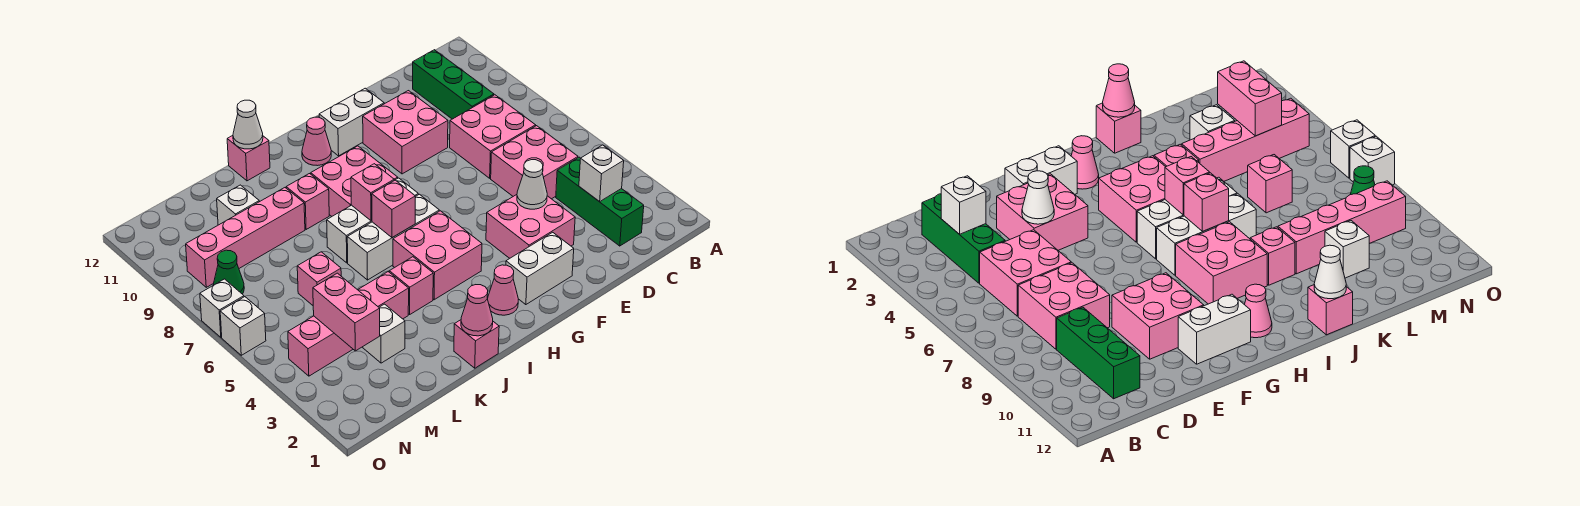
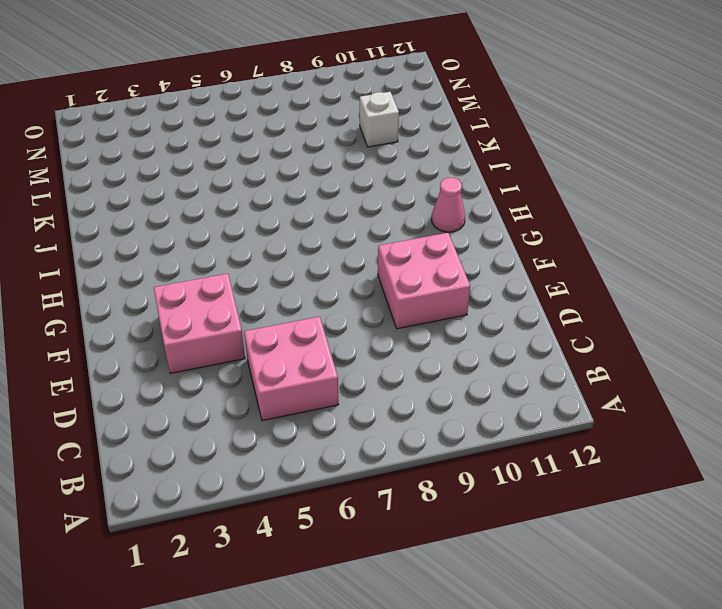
none -> green 1x3 brick [556,157,644,246]
none -> pink 2x2 brick [450,95,536,178]
none -> green 1x3 brick [413,50,494,119]
none -> white 1x2 brick [506,232,574,305]

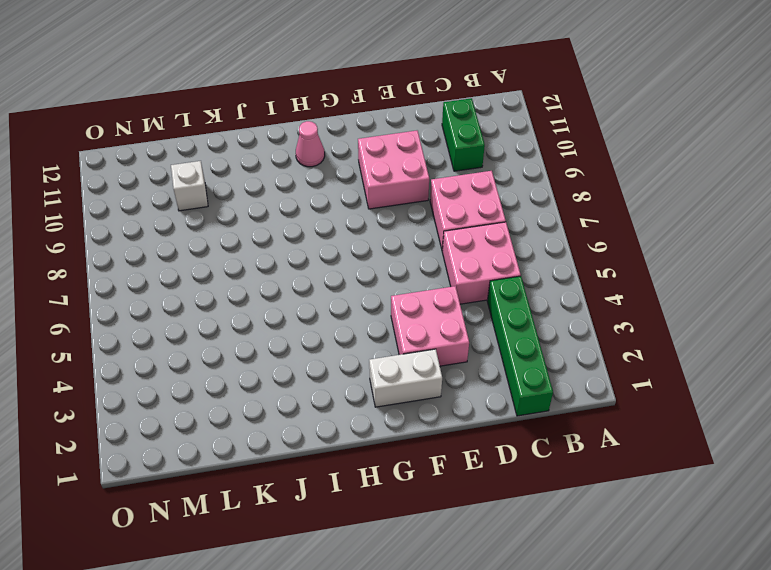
green 1x4 brick [487,276,553,416] -> green 1x3 brick [556,157,644,246]
green 1x2 brick [442,98,485,171] -> green 1x3 brick [413,50,494,119]
none -> white 1x2 brick [319,88,384,156]
none -> pink 1x1 cone [488,265,518,315]
none -> pink 2x2 brick [393,211,482,300]
none -> white 1x3 brick [347,194,439,280]

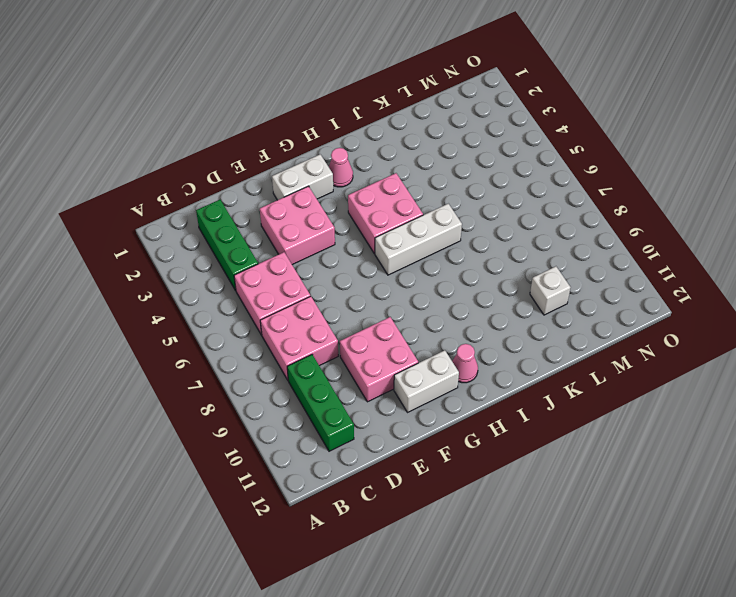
none -> white 1x3 brick [327,178,418,263]
none -> pink 2x2 brick [311,146,398,216]
none -> pink 1x1 brick [454,320,499,368]
none -> pink 1x1 brick [389,257,433,314]

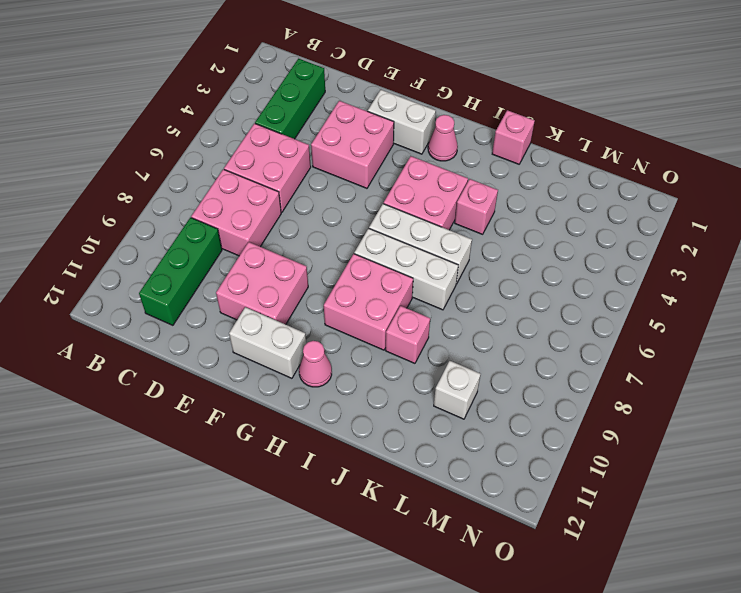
none -> pink 1x1 brick [227,136,270,181]
none -> pink 1x4 brick [288,272,409,376]
none -> pink 1x4 brick [186,188,305,287]
none -> white 1x1 brick [362,304,405,363]

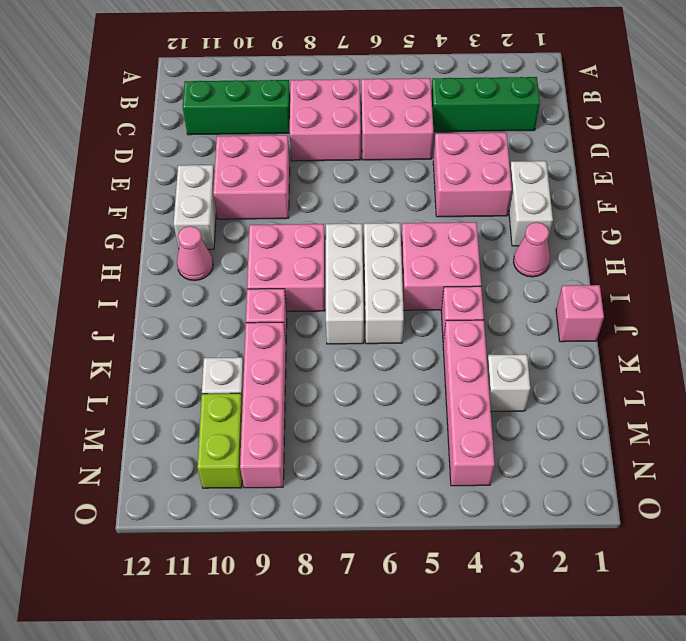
lime 1x2 brick [197,393,243,488] -> none
none -> pink 1x1 brick [227,136,270,181]
none -> pink 1x1 brick [297,252,341,305]
none -> green 1x1 cone [213,250,244,294]
none -> white 1x1 brick [220,297,266,355]

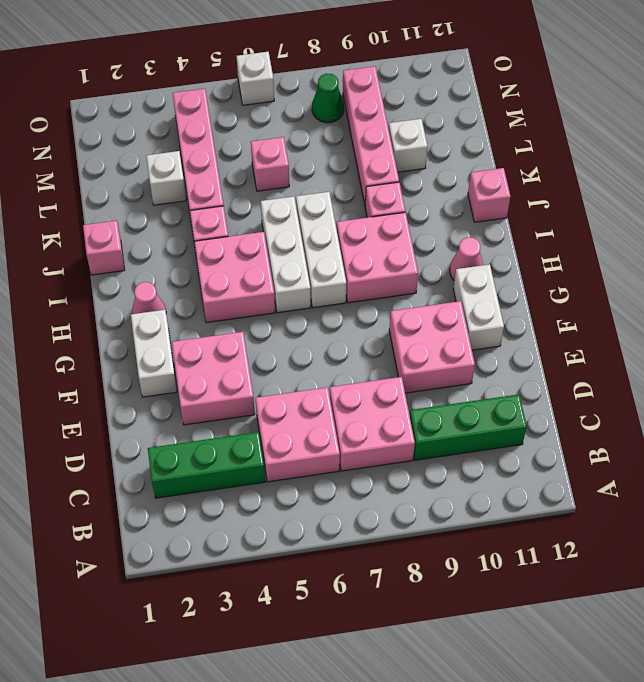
none -> white 1x1 brick [200,279,244,337]
none -> white 1x1 brick [579,145,624,202]
none -> white 1x1 cone [517,160,547,209]
none -> pink 1x1 brick [372,180,415,238]

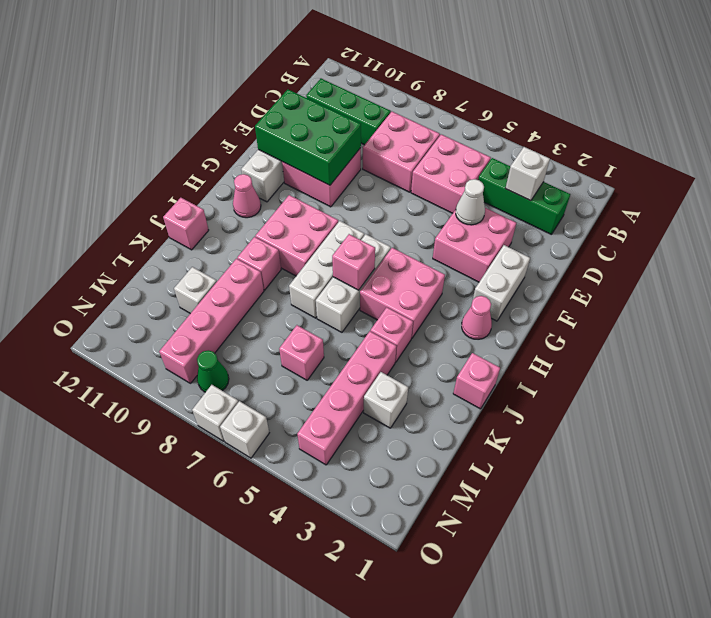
green 2x3 brick [255,90,361,185] -> none
none -> pink 1x1 brick [351,164,394,221]
none -> pink 1x1 cone [461,285,493,336]
none -> white 1x1 cone [233,100,263,149]
none -> pink 1x2 brick [313,273,380,351]

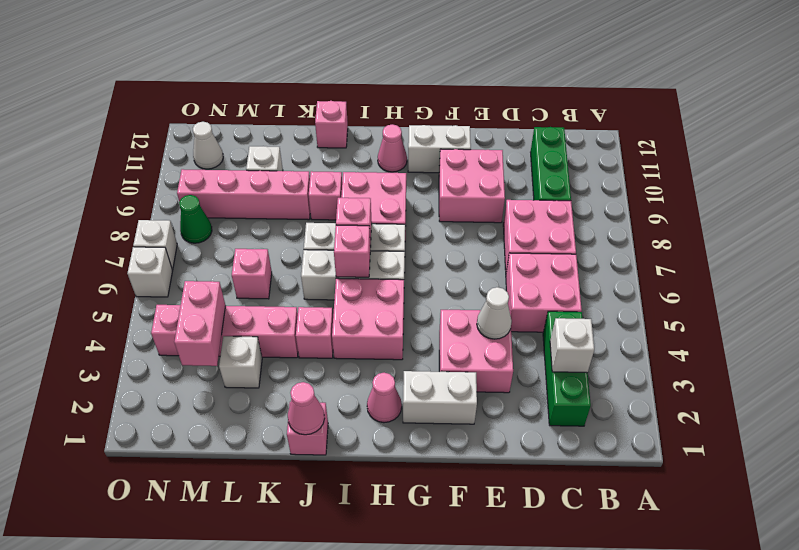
white 1x1 cone [193,122,223,169] -> white 1x1 cone moved to [233,100,263,149]

